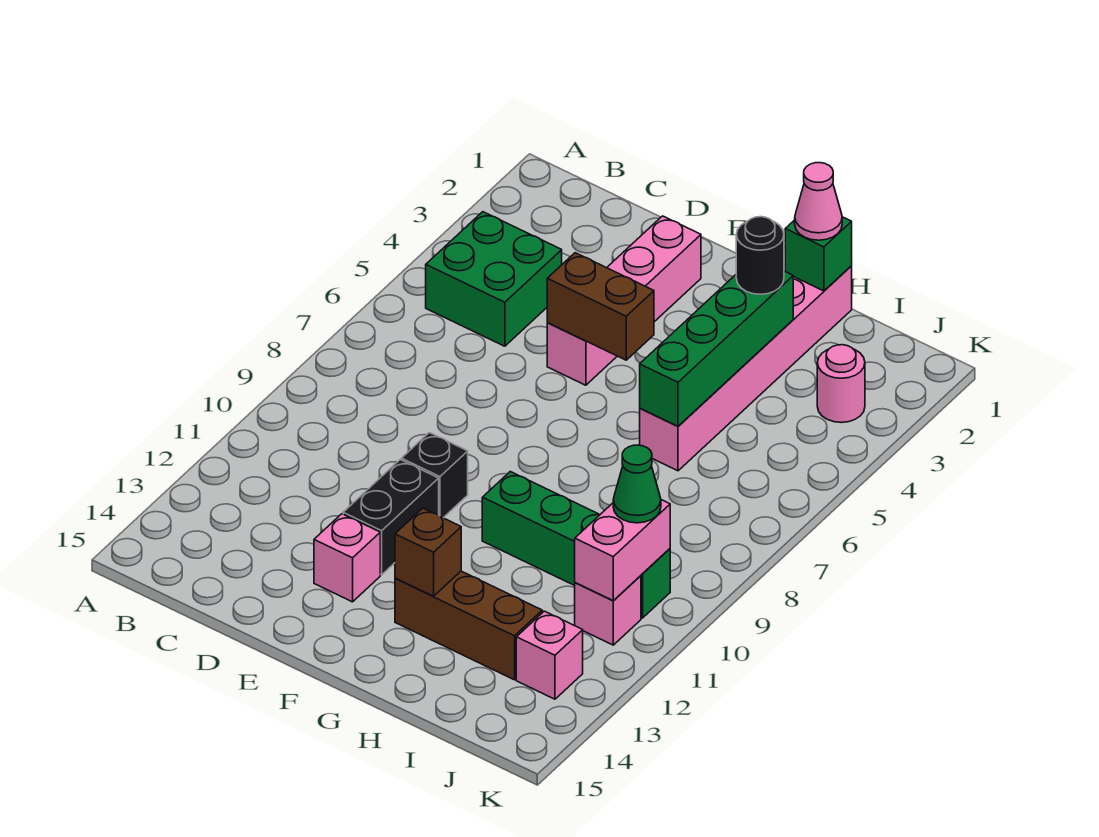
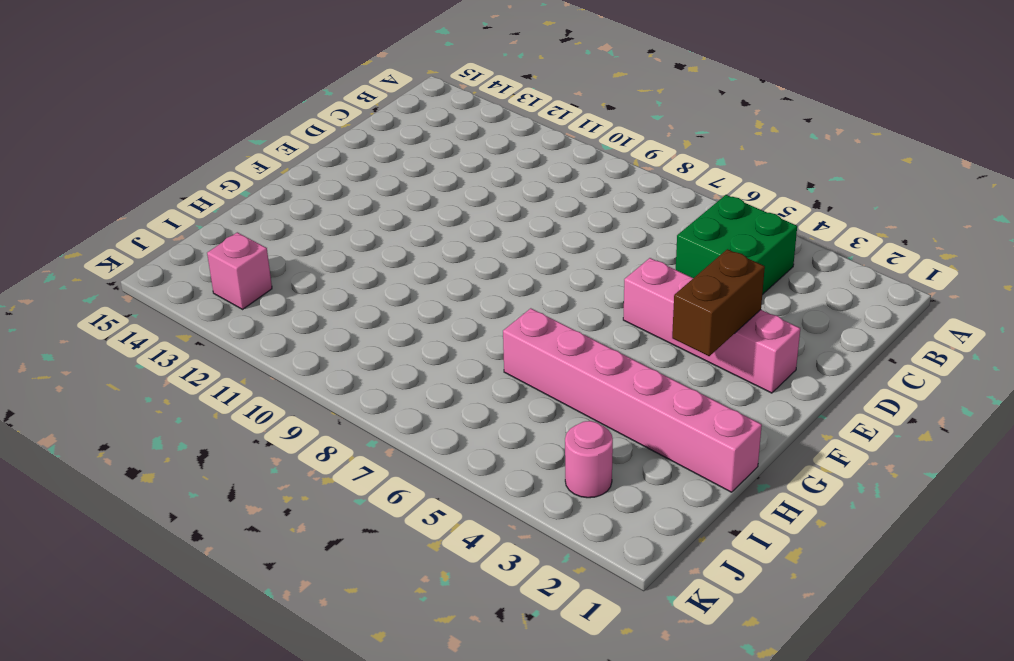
brown 1x2 brick [672,249,765,356] -> brown 1x2 brick moved to [547,253,654,360]
none -> black 1x1 brick [402,433,468,518]
none -> black 1x2 brick [343,460,439,575]
none -> pink 1x1 brick [314,514,380,602]

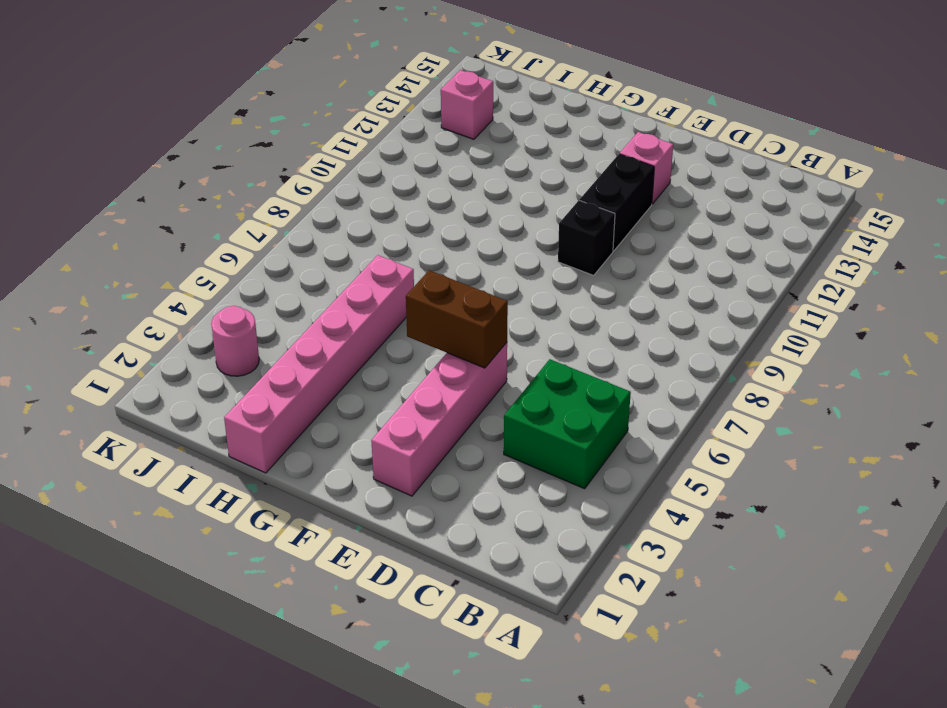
none -> green 1x4 brick [482,472,670,618]
none -> brown 1x3 brick [395,571,542,680]
none -> pink 1x1 brick [575,576,641,645]

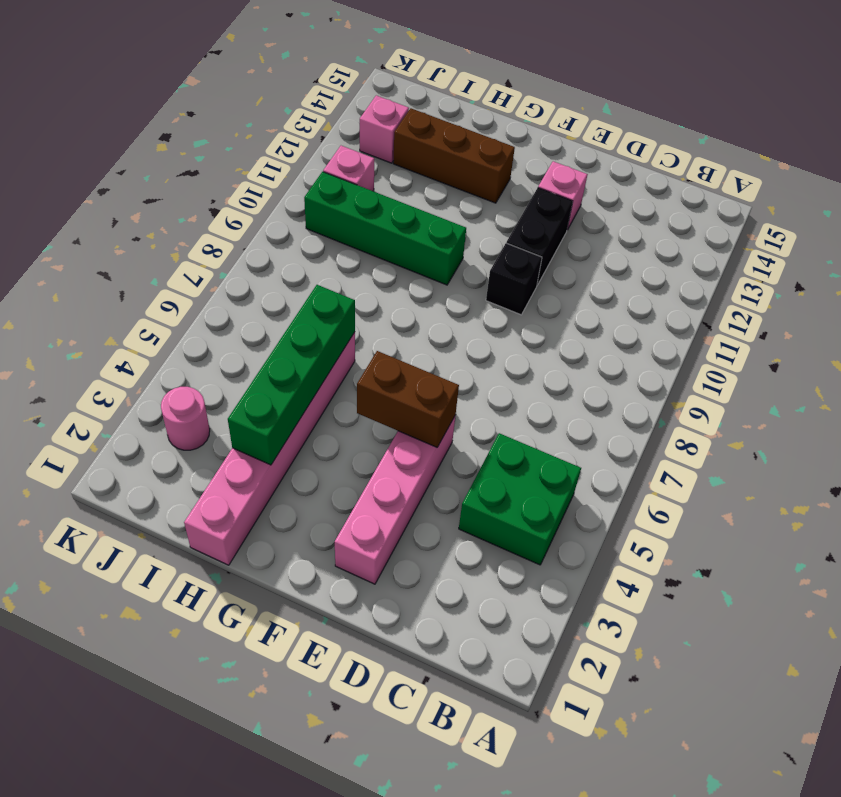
none -> brown 1x1 brick [395,508,461,596]
none -> green 1x1 brick [785,217,852,291]
none -> pink 1x2 brick [575,500,670,601]

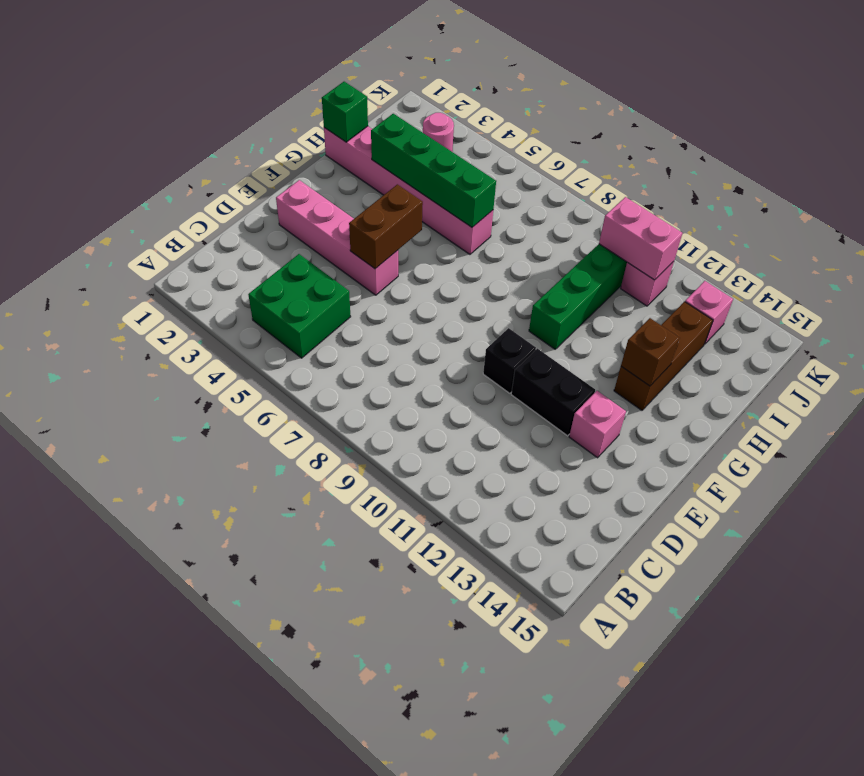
none -> pink 1x1 cone [795,163,842,240]
none -> black 1x1 round brick [736,217,784,294]
none -> green 1x1 cone [613,445,661,523]

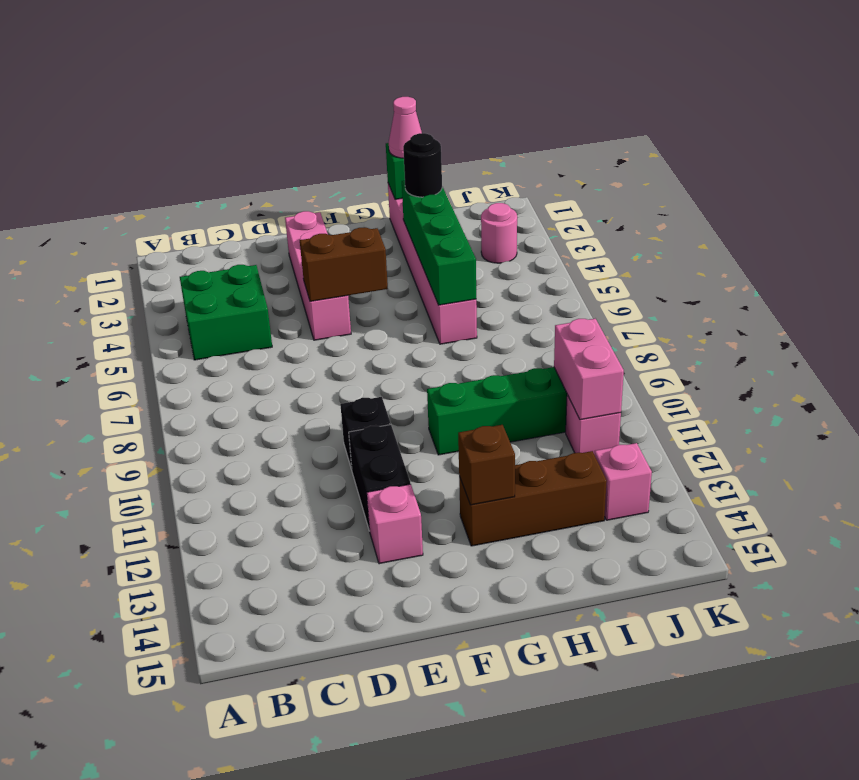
none -> green 1x1 cone [613,445,661,523]

